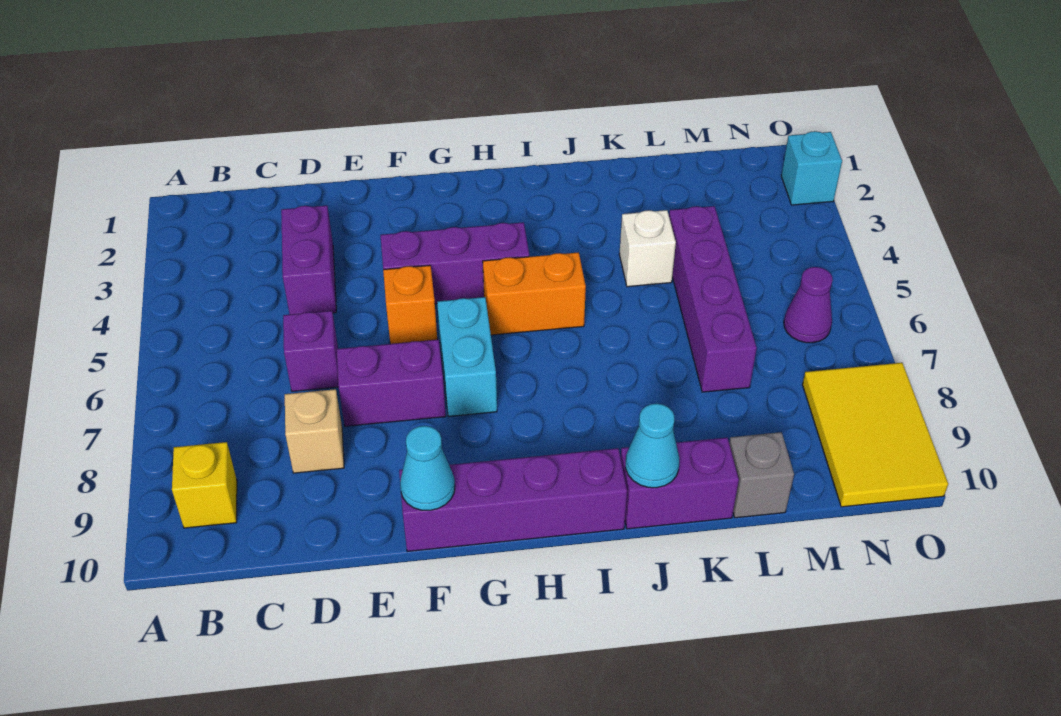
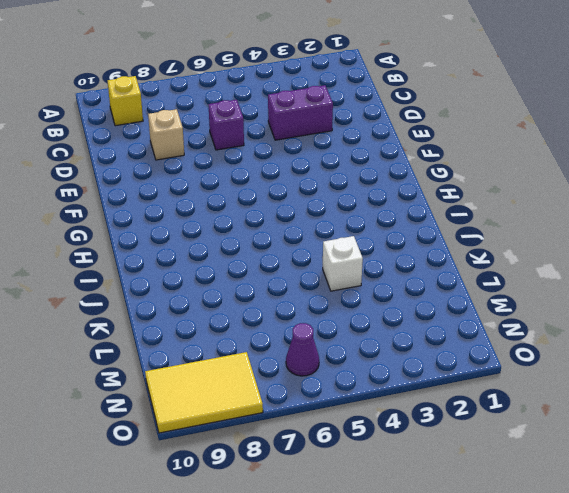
none -> purple 1x2 brick [337,340,446,426]
none -> purple 1x3 brick [381,222,529,304]
none -> orange 1x1 brick [383,265,437,344]

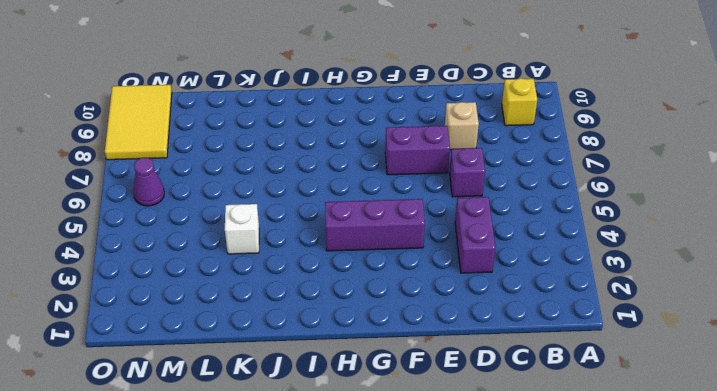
none -> orange 1x1 brick [383,265,437,344]
none -> purple 1x4 brick [399,448,627,551]
none -> cyan 1x2 brick [437,297,497,416]

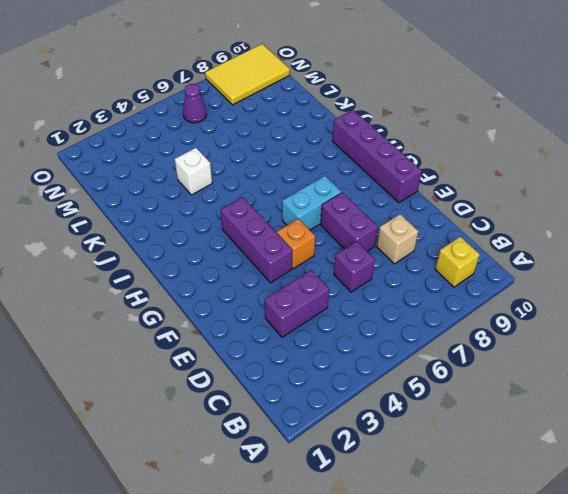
none -> orange 1x2 brick [483,252,586,335]
none -> purple 1x2 brick [621,438,739,529]
none -> purple 1x4 brick [669,206,757,392]

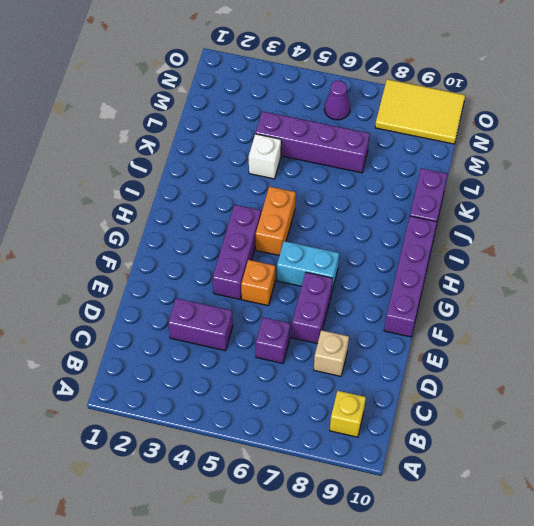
none -> grey 1x1 brick [729,432,794,518]
none -> cyan 1x1 brick [781,131,842,205]
none -> cyan 1x1 cone [400,426,455,510]

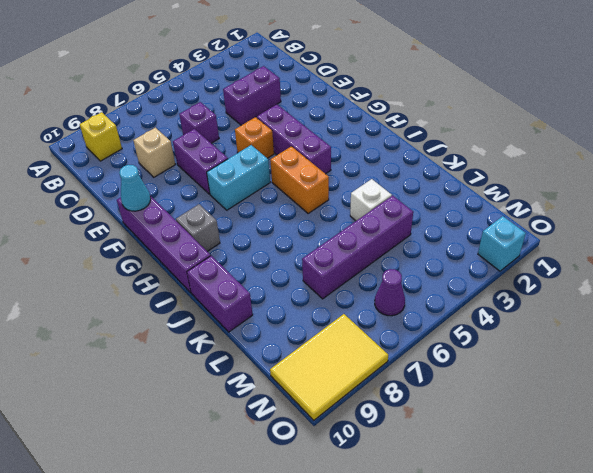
grey 1x1 brick [176,204,220,251] -> grey 1x1 brick moved to [729,432,794,518]
none -> cyan 1x1 cone [626,404,679,488]

